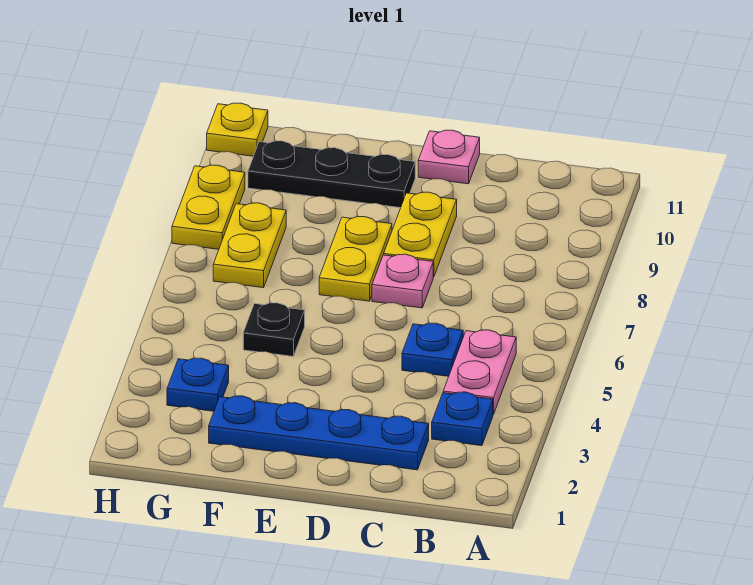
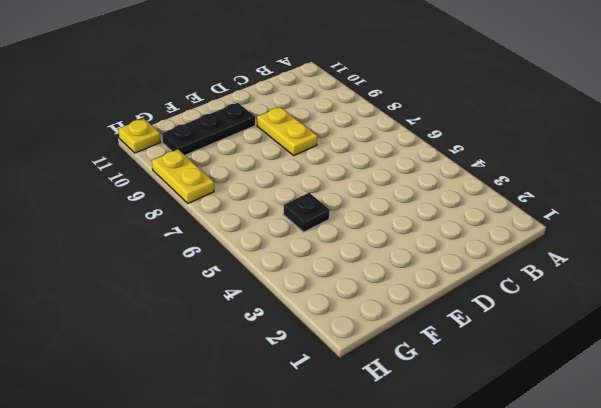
none -> blue 1x1 plate [432,392,493,446]
none -> pink 1x2 plate [443,330,516,414]
none -> blue 1x4 plate [209,396,429,470]

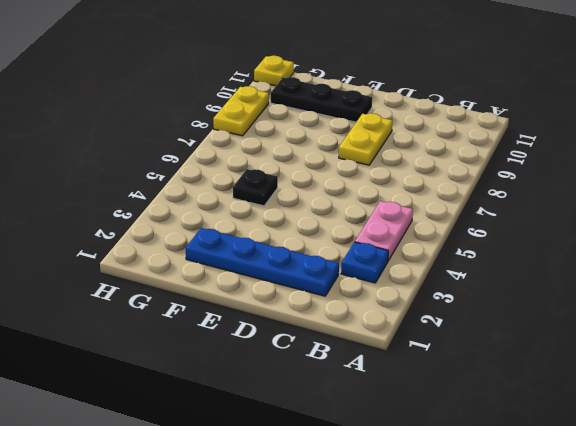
none -> blue 1x1 plate [402,323,463,376]
none -> pink 1x1 plate [372,254,433,308]
none -> pink 1x1 plate [418,130,480,184]

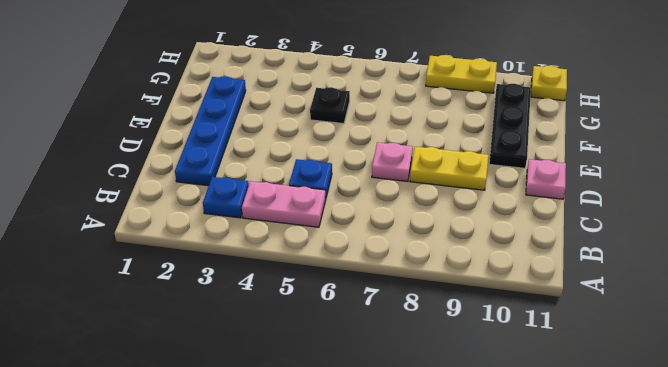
none -> yellow 1x2 plate [319,217,392,301]
none -> blue 1x1 plate [167,358,229,411]
none -> yellow 1x2 plate [213,203,286,288]

